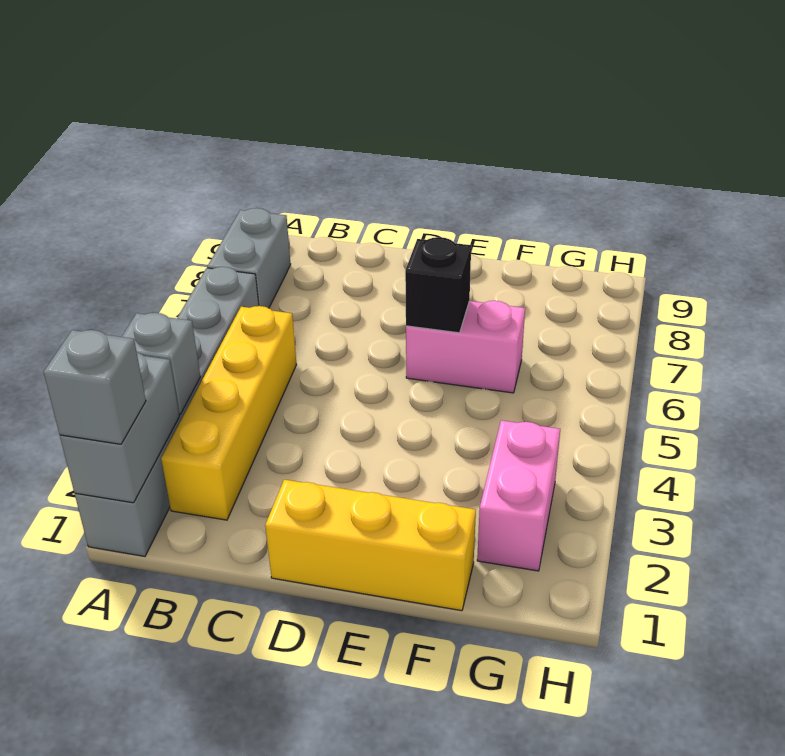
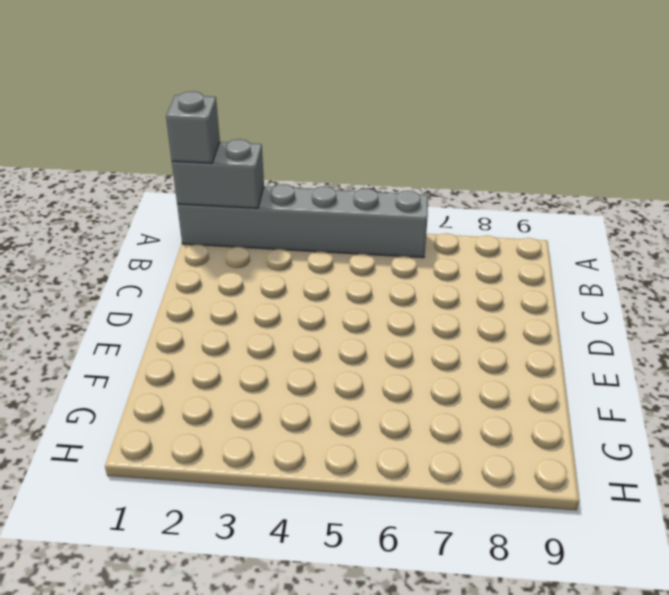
none -> grey 1x2 brick [207,208,291,308]
none -> yellow 1x4 brick [161,306,297,520]

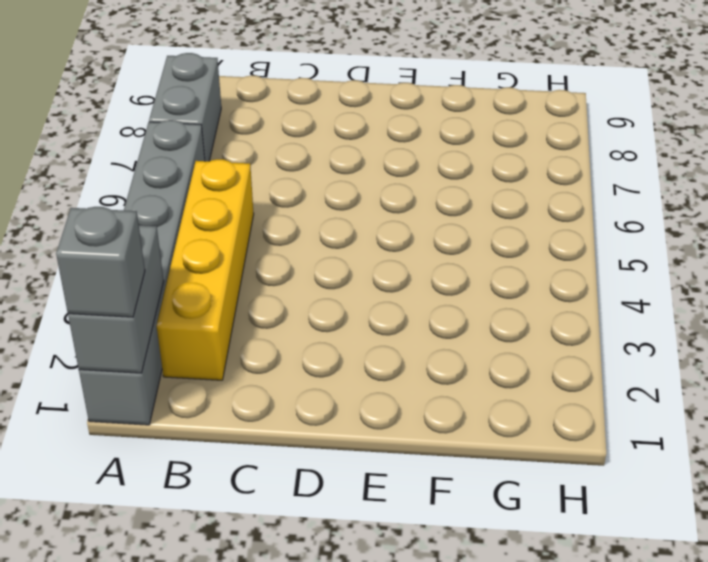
none -> yellow 1x3 brick [265,480,476,611]
none -> pink 1x2 brick [406,301,525,393]

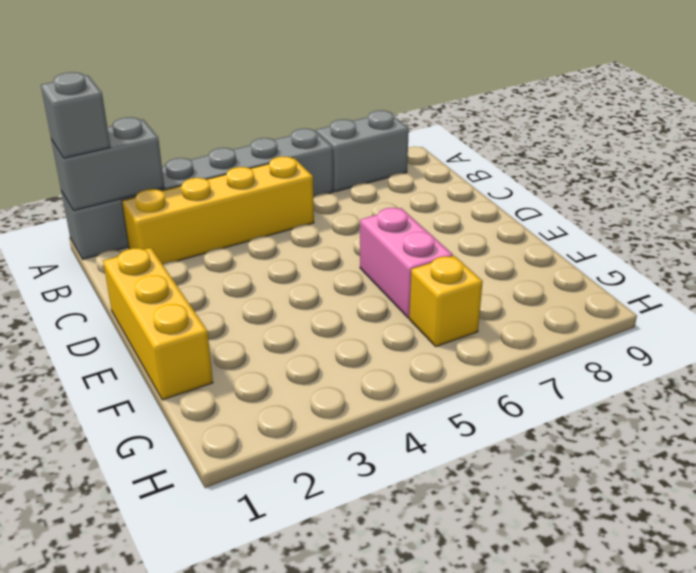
yellow 1x1 brick [409,256,483,346] -> none
none -> pink 1x2 brick [477,420,560,571]
none -> grey 1x1 brick [122,313,200,414]

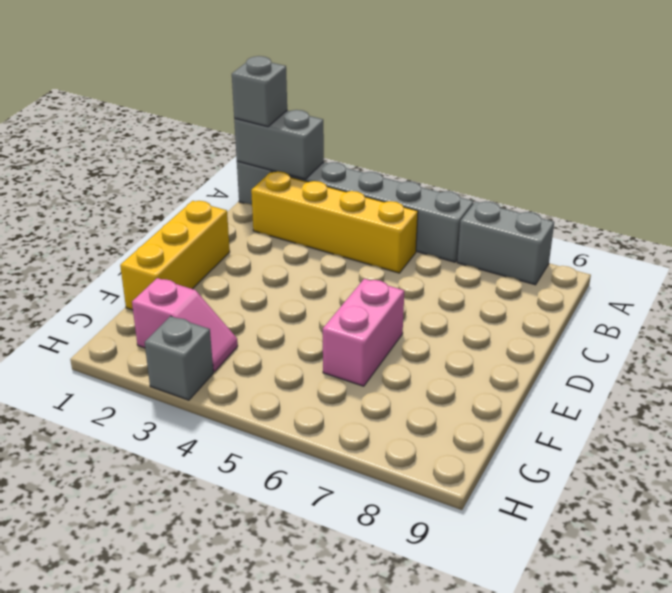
pink 1x2 slope [132,278,238,372] -> pink 1x2 brick [477,420,560,571]
grey 1x1 brick [145,316,213,400] -> grey 1x1 brick moved to [122,313,200,414]
none -> black 1x1 brick [405,237,471,333]

